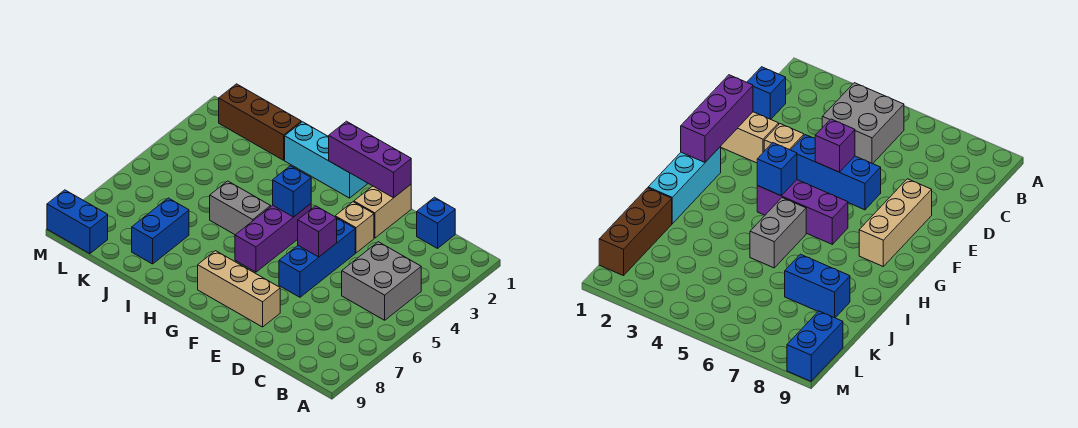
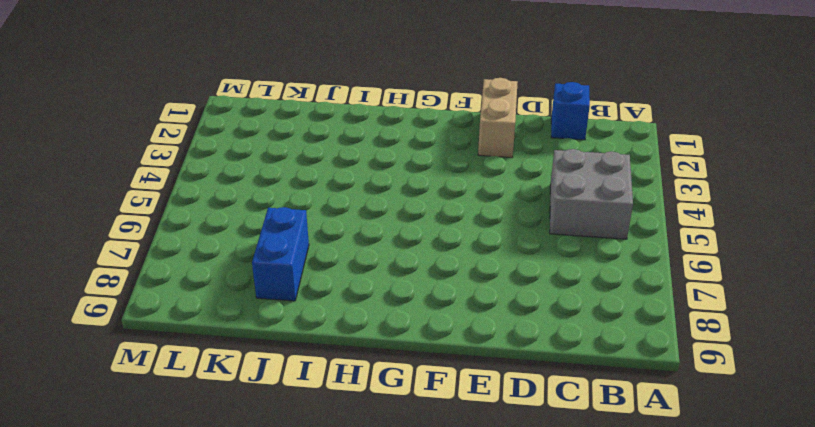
none -> tan 1x1 brick [335,202,374,253]
none -> blue 1x3 brick [279,218,355,297]
none -> tan 1x3 brick [198,251,280,327]

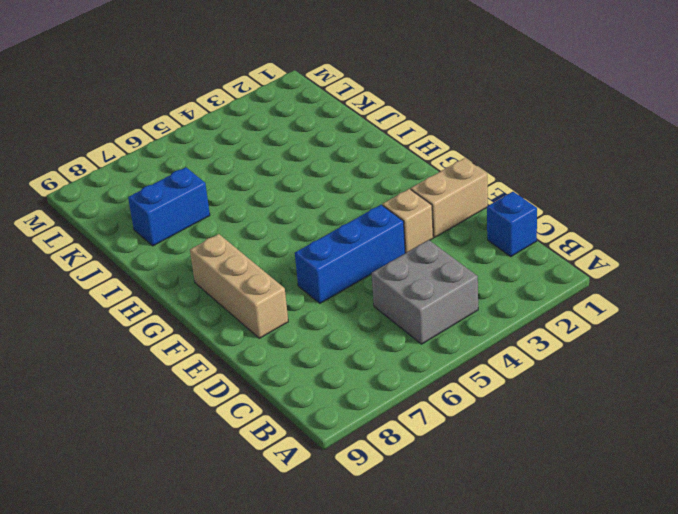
none -> cyan 1x3 brick [285,122,367,198]
none -> purple 1x3 brick [235,204,311,272]
none -> grey 1x2 brick [210,181,271,235]

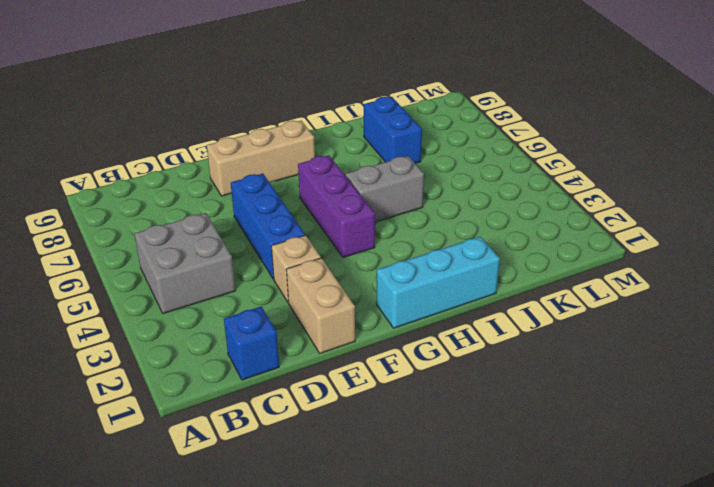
none -> brown 1x3 brick [219,84,301,160]
none -> blue 1x2 brick [47,190,108,254]
none -> purple 1x3 brick [329,121,411,198]

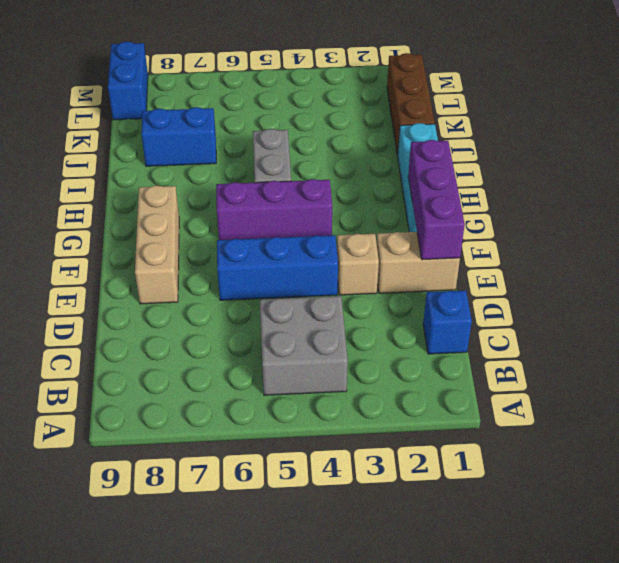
none -> purple 1x1 brick [298,206,337,257]
none -> blue 1x1 brick [273,166,311,217]

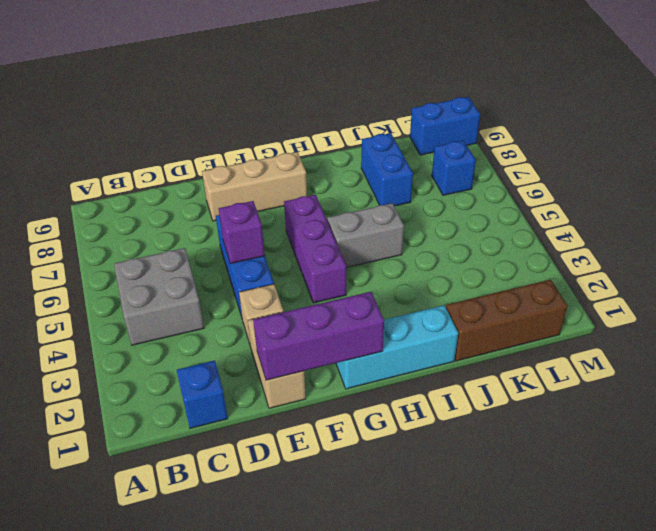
blue 1x1 brick [432,141,476,195] -> blue 1x1 brick moved to [273,166,311,217]

